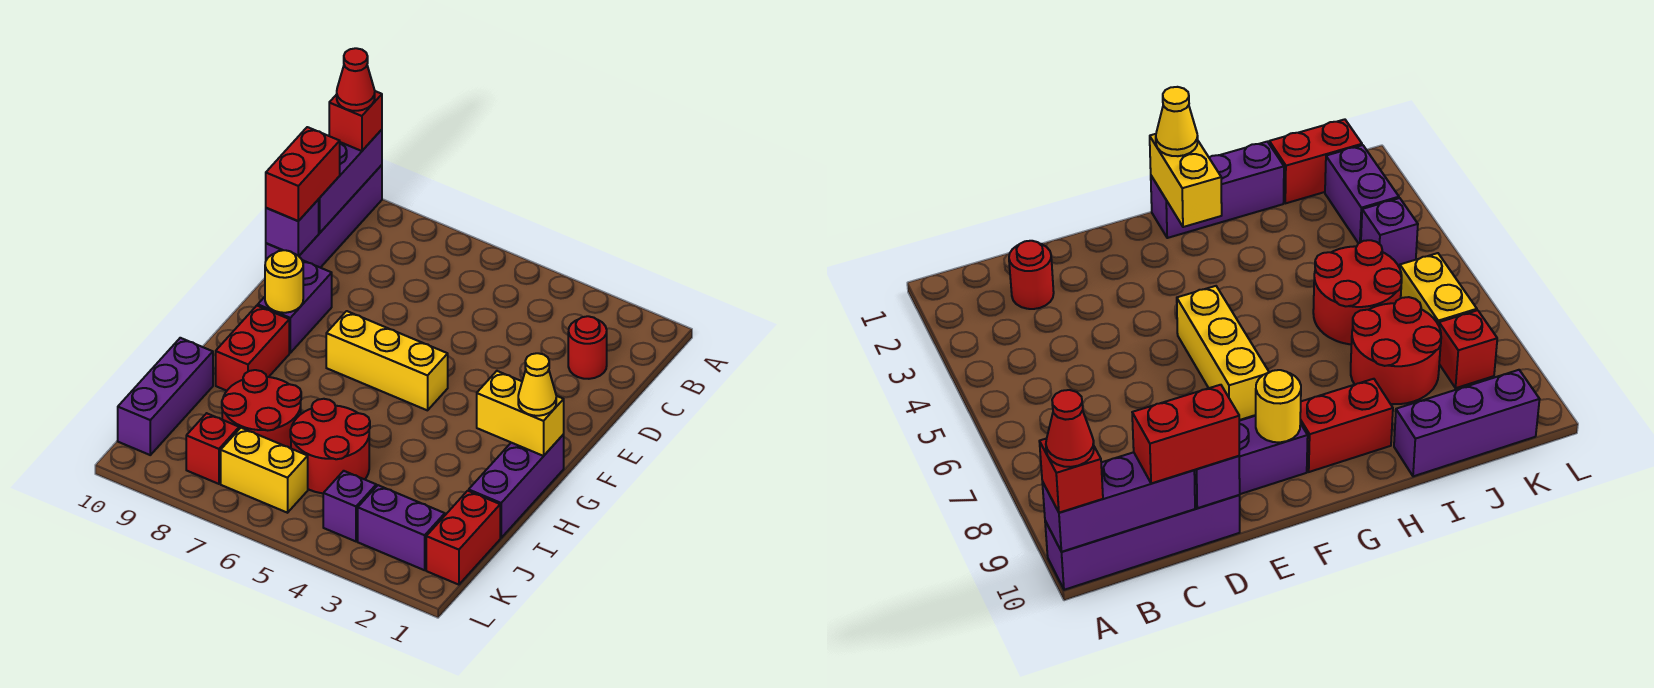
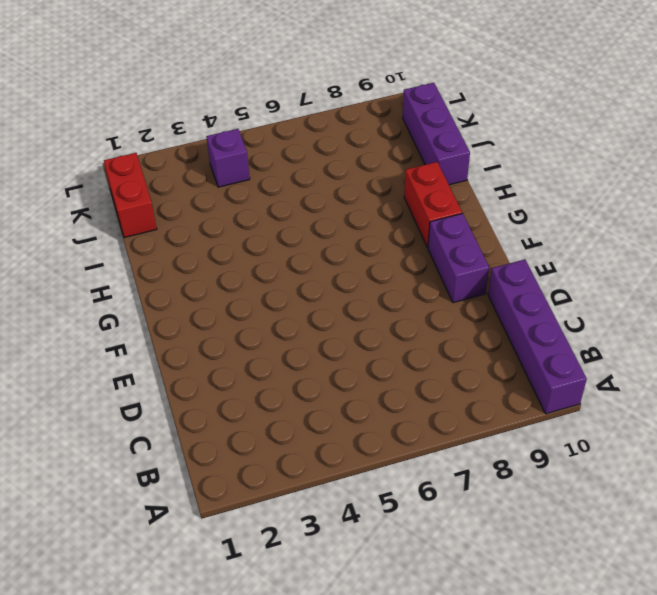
none -> red 1x1 round brick [568,316,607,379]
none -> yellow 1x3 brick [326,311,448,410]
none -> purple 1x3 brick [469,435,564,538]

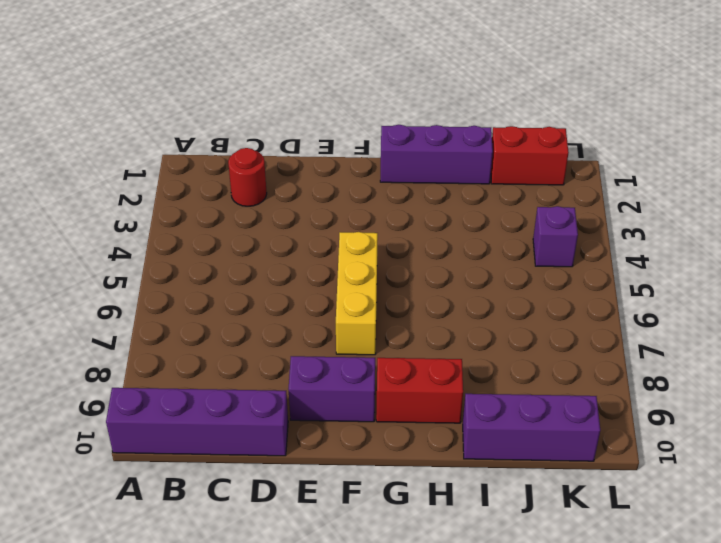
none -> red 2x2 round brick [290,399,370,493]
none -> red 2x2 round brick [222,370,301,449]
none -> purple 1x2 brick [358,485,445,570]

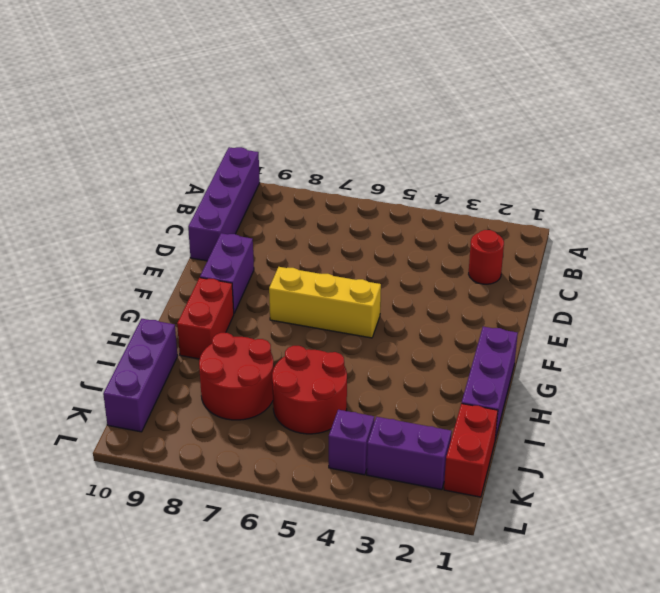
none -> yellow 1x2 brick [221,428,308,513]
none -> red 1x1 brick [186,413,239,484]
none -> purple 1x3 brick [318,130,382,233]

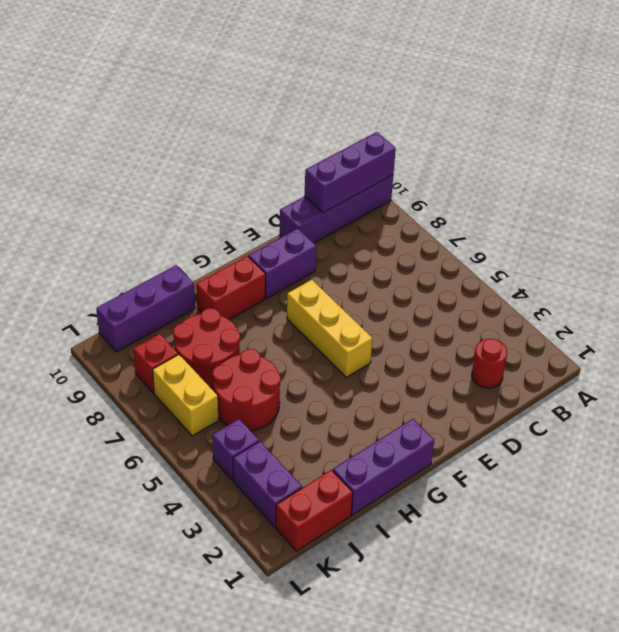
none -> purple 1x1 brick [266,200,319,256]
none -> yellow 1x1 round brick [265,250,303,313]
none -> yellow 1x2 brick [477,371,564,456]

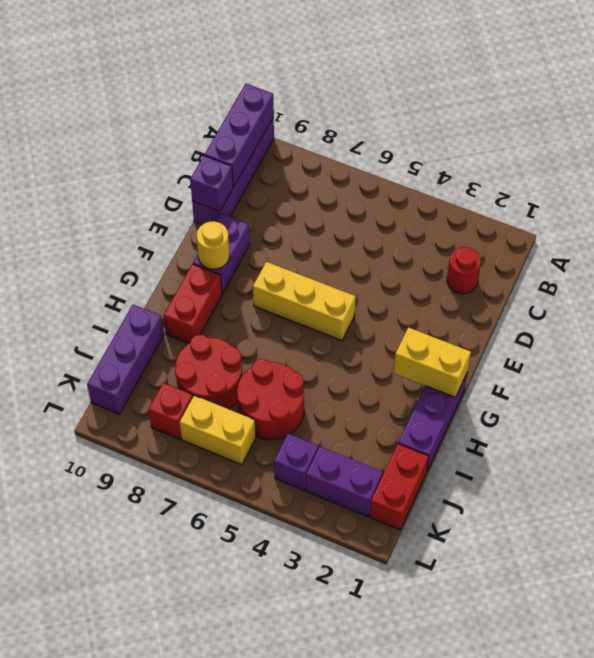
none -> red 1x1 brick [329,91,382,151]
none -> red 1x2 brick [266,127,340,221]
none -> yellow 1x1 cone [518,353,556,416]

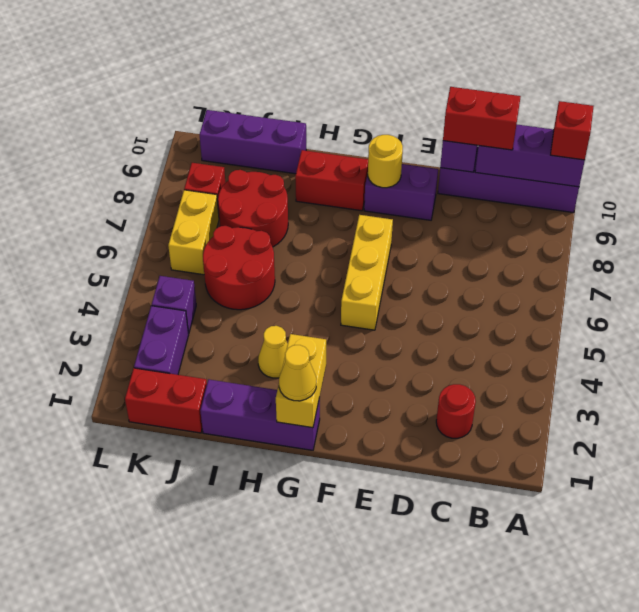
yellow 1x1 cone [258,326,288,378] -> none
none -> red 1x1 cone [337,48,375,111]

